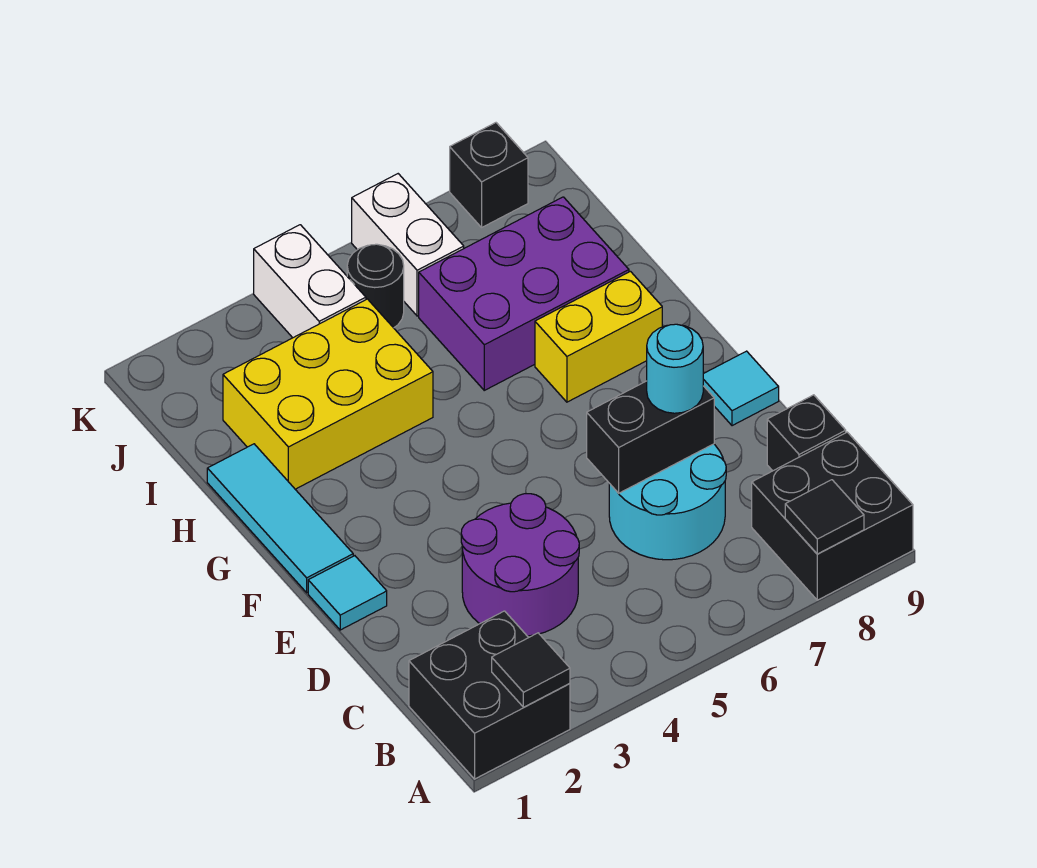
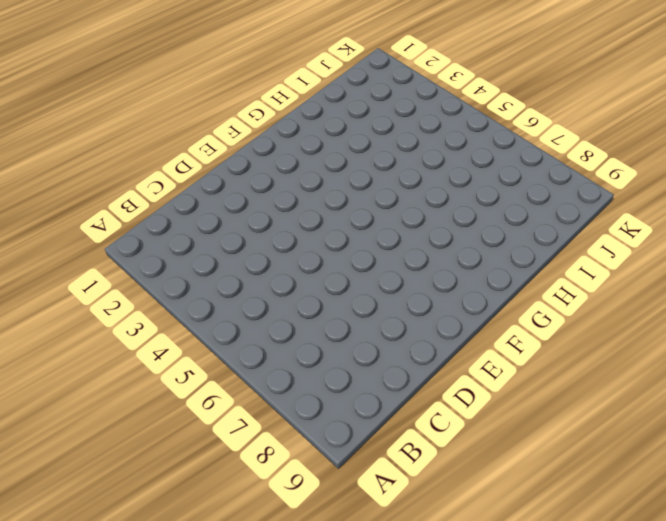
none -> black 2x2 brick [409,611,570,779]
none -> black 2x2 brick [752,432,913,600]
none -> purple 2x2 round brick [461,494,579,636]

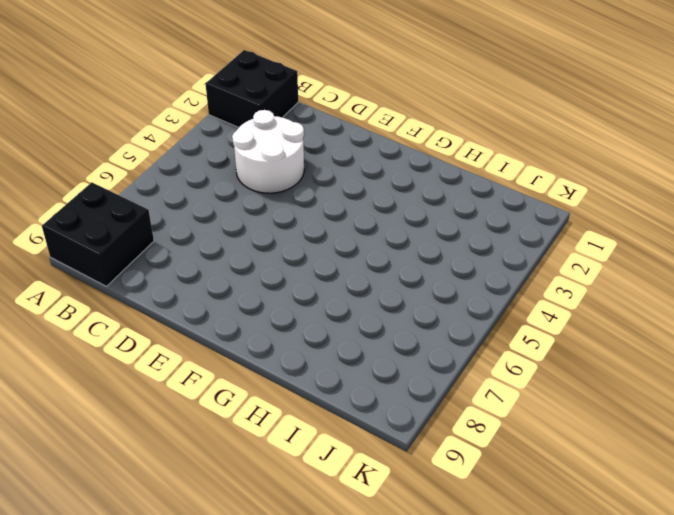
white 2x2 round brick [232,110,304,193] -> purple 2x2 round brick [461,494,579,636]
none -> cyan 2x2 round brick [609,444,726,560]
none -> black 1x1 brick [767,395,846,471]
none -> cyan 1x1 tile [308,556,387,630]

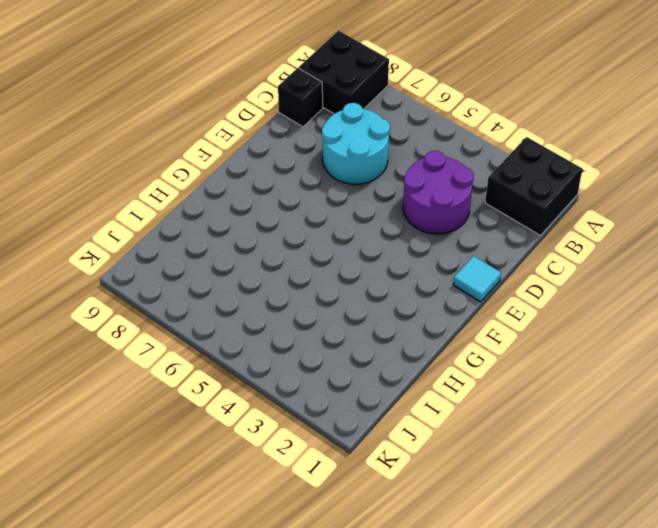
none -> cyan 1x1 tile [703,351,779,426]
none -> cyan 1x3 tile [207,444,353,593]
none -> yellow 1x2 brick [535,271,662,402]

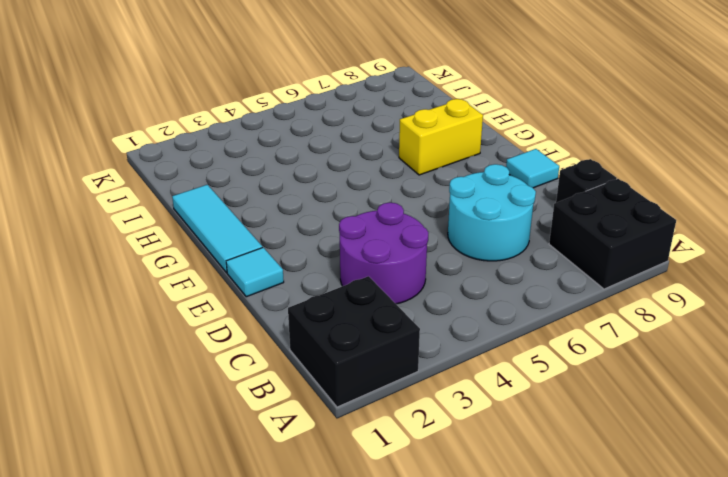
none -> yellow 2x3 brick [223,299,433,489]
none -> purple 2x3 brick [419,197,629,390]
none -> white 1x2 brick [254,225,366,338]

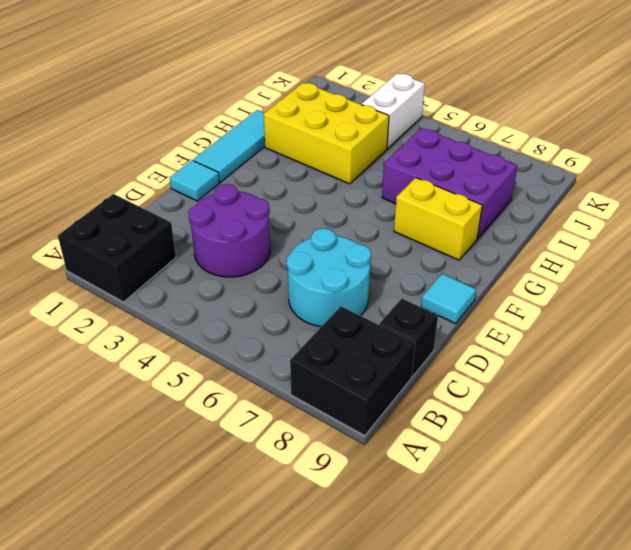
none -> black 1x1 round brick [347,244,404,328]
none -> white 1x2 brick [352,174,464,316]
none -> black 1x1 brick [450,123,528,227]

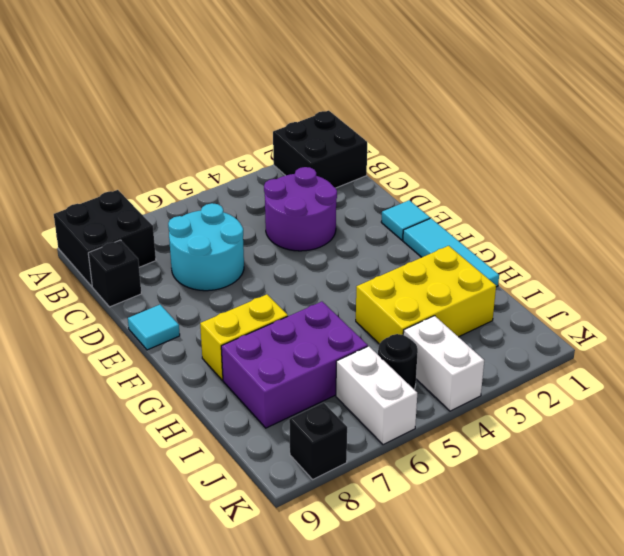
none -> black 1x1 tile [492,633,570,707]
none -> black 1x1 tile [785,480,864,554]
none -> black 1x2 brick [587,381,714,493]

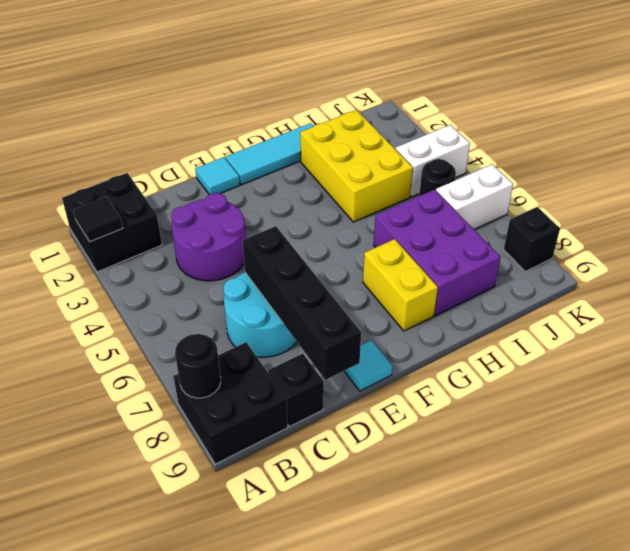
black 1x1 round brick [175,334,221,398] -> black 1x1 tile [785,480,864,554]
black 1x4 brick [243,226,361,380] -> black 1x2 brick [587,381,714,493]
none -> cyan 1x1 round brick [647,324,703,413]

